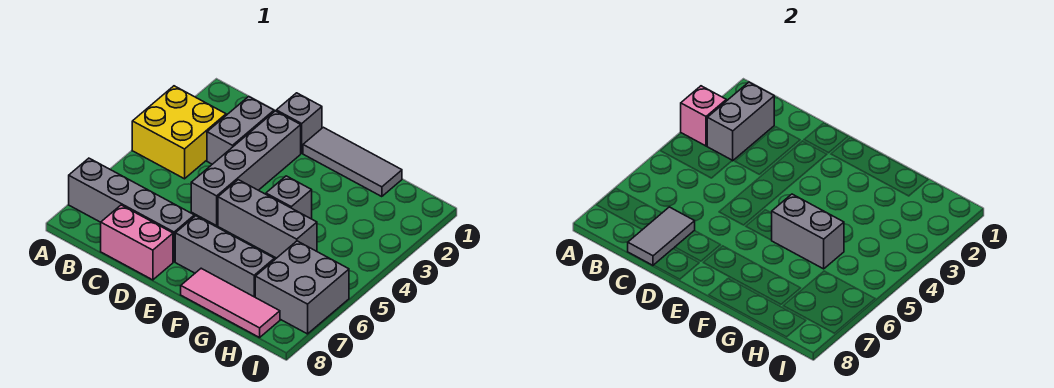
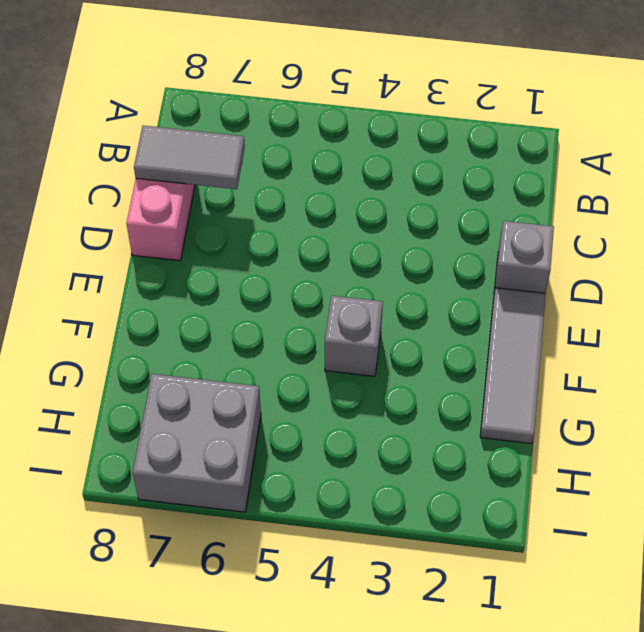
none -> yellow 2x2 brick [132,86,226,179]
none -> grey 1x4 brick [69,158,194,262]
none -> grey 1x2 brick [207,97,274,164]

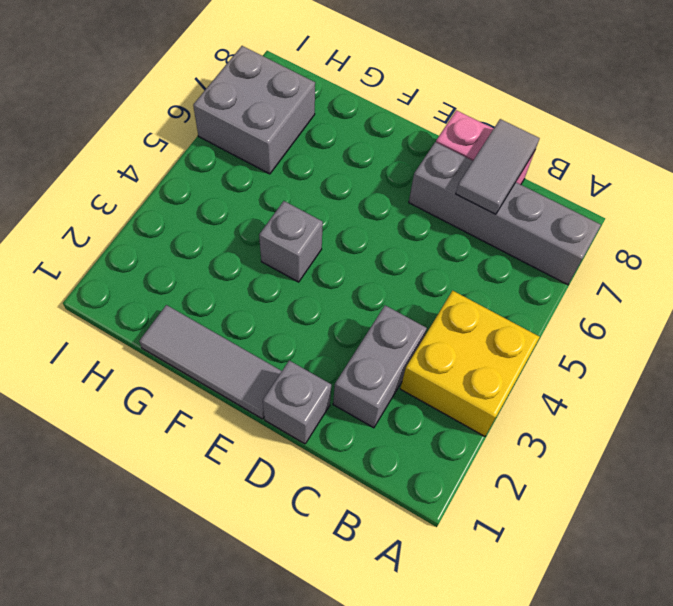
none -> grey 1x4 brick [191,111,301,226]
none -> grey 1x3 brick [218,180,317,258]
none -> grey 1x3 brick [175,216,274,297]

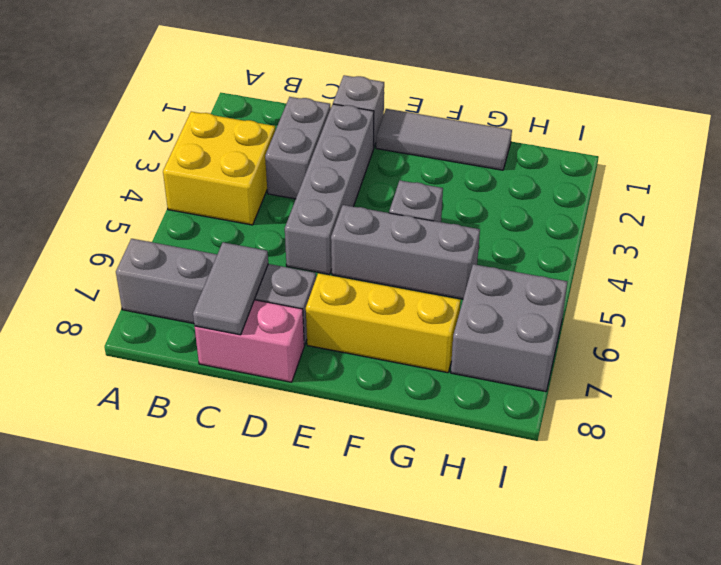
yellow 1x3 brick [306,273,461,373] -> grey 1x3 brick [175,216,274,297]
none -> pink 1x3 tile [181,268,280,338]
none -> pink 1x1 brick [681,86,726,146]
none -> grey 1x2 brick [707,82,774,161]

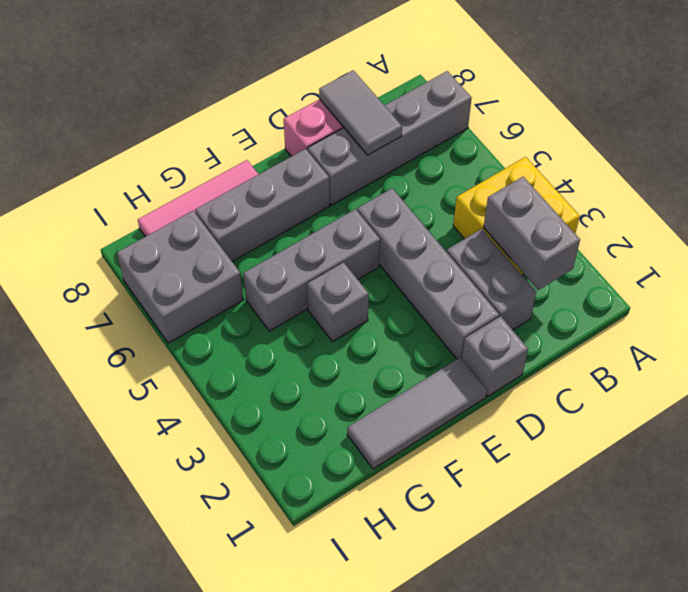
none -> pink 1x1 brick [681,86,726,146]
none -> grey 1x2 brick [772,194,844,269]

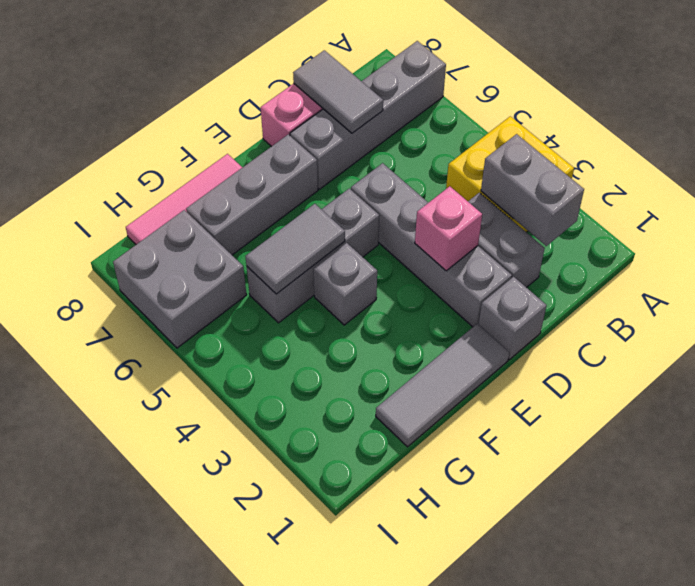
pink 1x1 brick [415,186,482,271] -> pink 1x1 brick moved to [681,86,726,146]
grey 1x2 tile [245,204,345,294] -> grey 1x2 brick [772,194,844,269]

